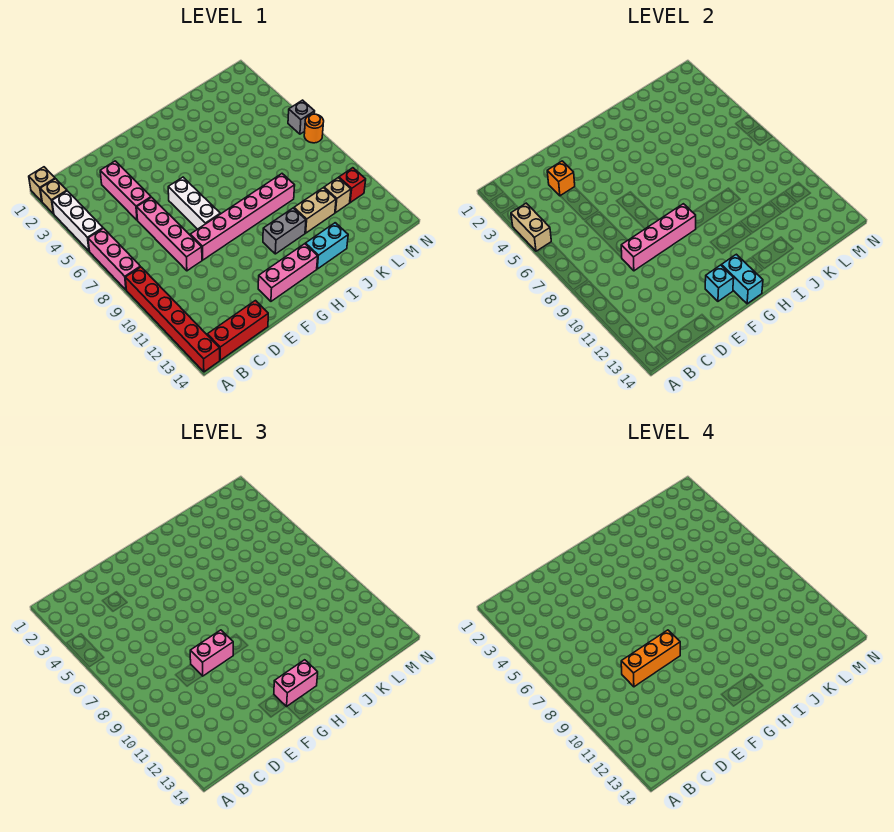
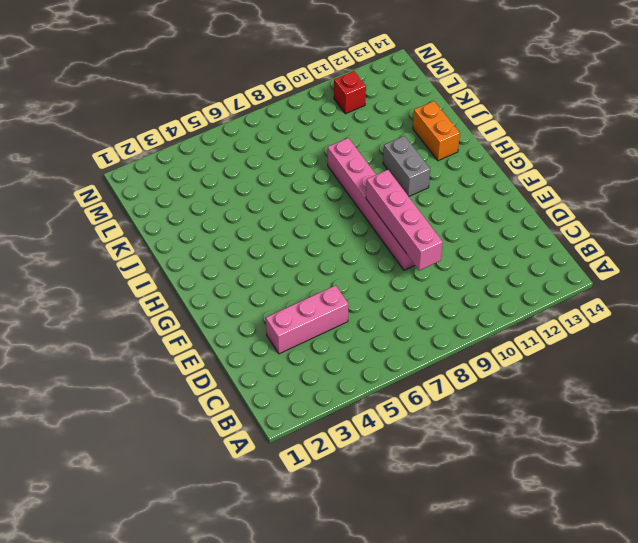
orange 1x2 brick [413,101,460,161] -> cyan 1x2 brick [306,223,348,269]
none -> tan 1x1 brick [29,167,55,202]
none -> tan 1x1 brick [40,179,67,214]
none -> white 1x3 brick [52,191,103,251]

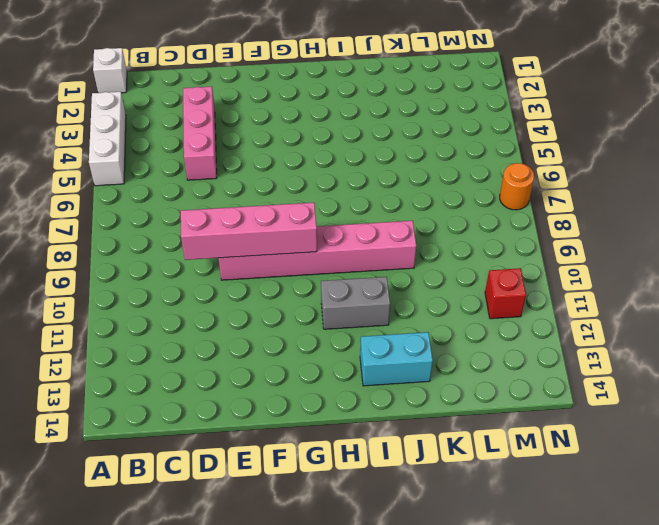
white 1x1 brick [93,48,127,93] -> tan 1x1 brick [29,167,55,202]
none -> tan 1x1 brick [40,179,67,214]
none -> pink 1x3 brick [88,228,140,290]
none -> red 1x6 brick [125,267,220,372]

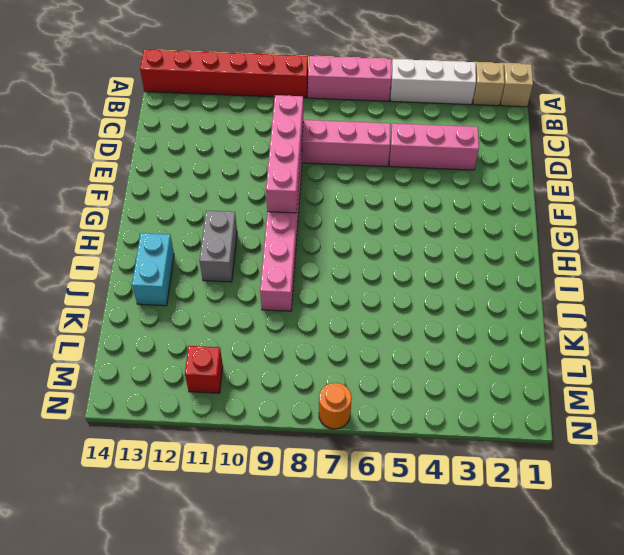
none -> red 1x3 brick [207,301,268,360]
none -> white 1x3 brick [168,177,220,229]
none -> pink 1x3 brick [258,244,318,301]

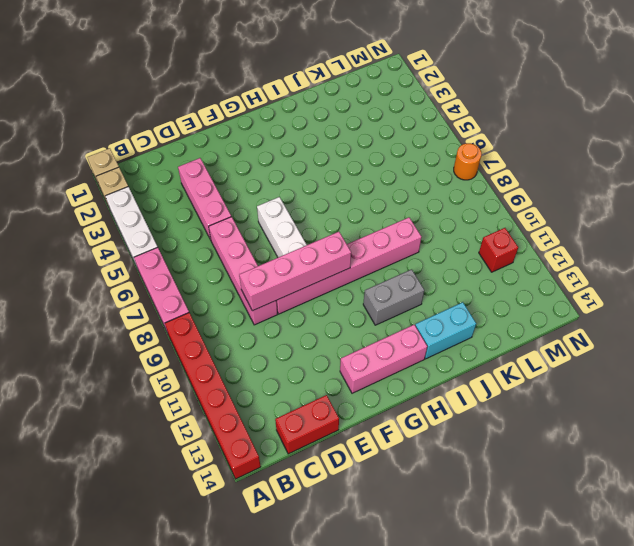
red 1x2 brick [275,395,339,454] -> red 1x3 brick [207,301,268,360]
none -> tan 1x2 brick [294,188,336,233]
none -> tan 1x1 brick [324,178,351,213]
none -> grey 1x1 brick [288,100,315,134]

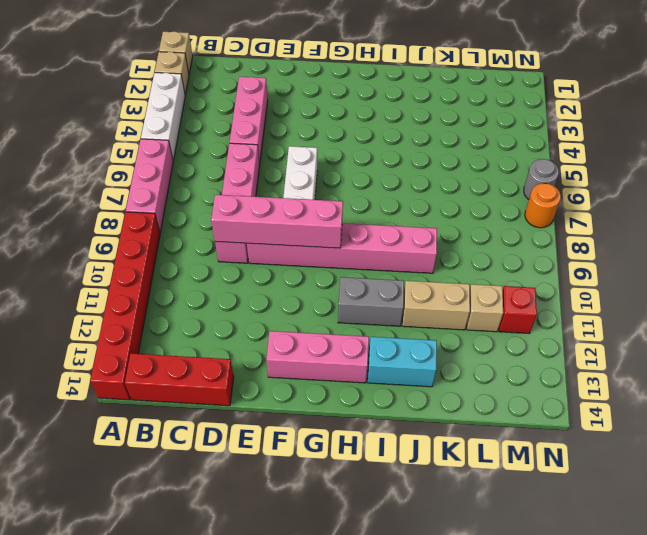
grey 1x1 round brick [524,159,559,199] -> grey 1x1 brick [288,100,315,134]
none -> tan 1x2 brick [511,203,551,251]
none -> orange 1x1 brick [547,161,575,196]
none -> cyan 1x1 brick [705,265,734,301]

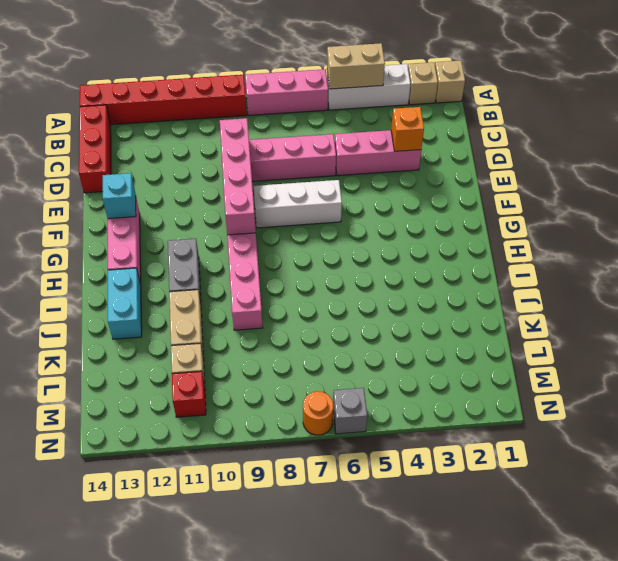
none -> cyan 1x2 brick [721,254,763,304]
none -> pink 1x2 brick [190,630,233,676]
none -> pink 1x2 brick [274,660,318,706]

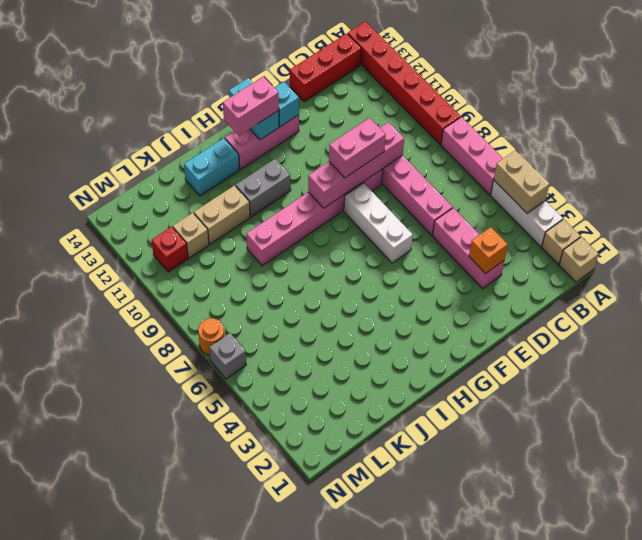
none -> orange 1x3 brick [621,630,680,687]

